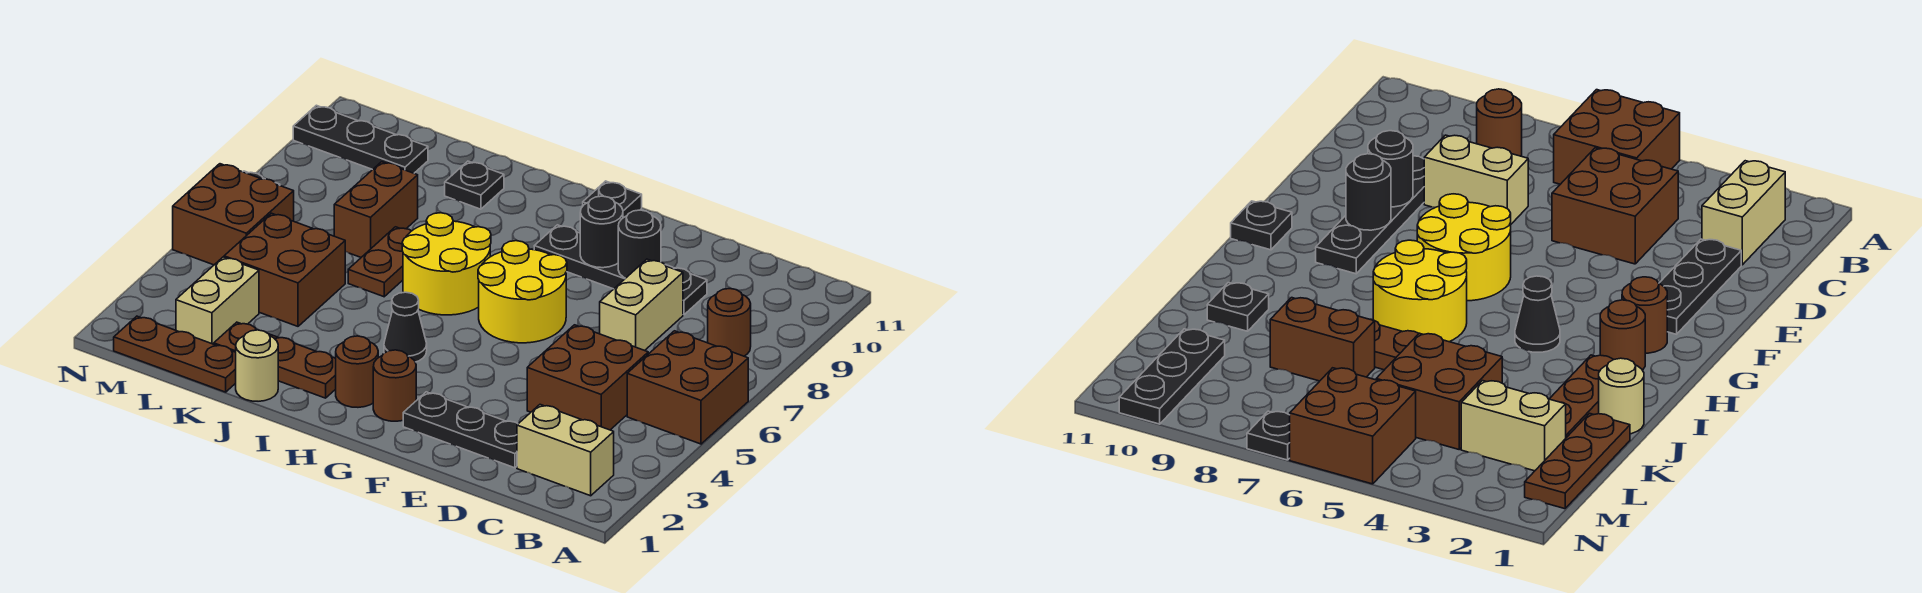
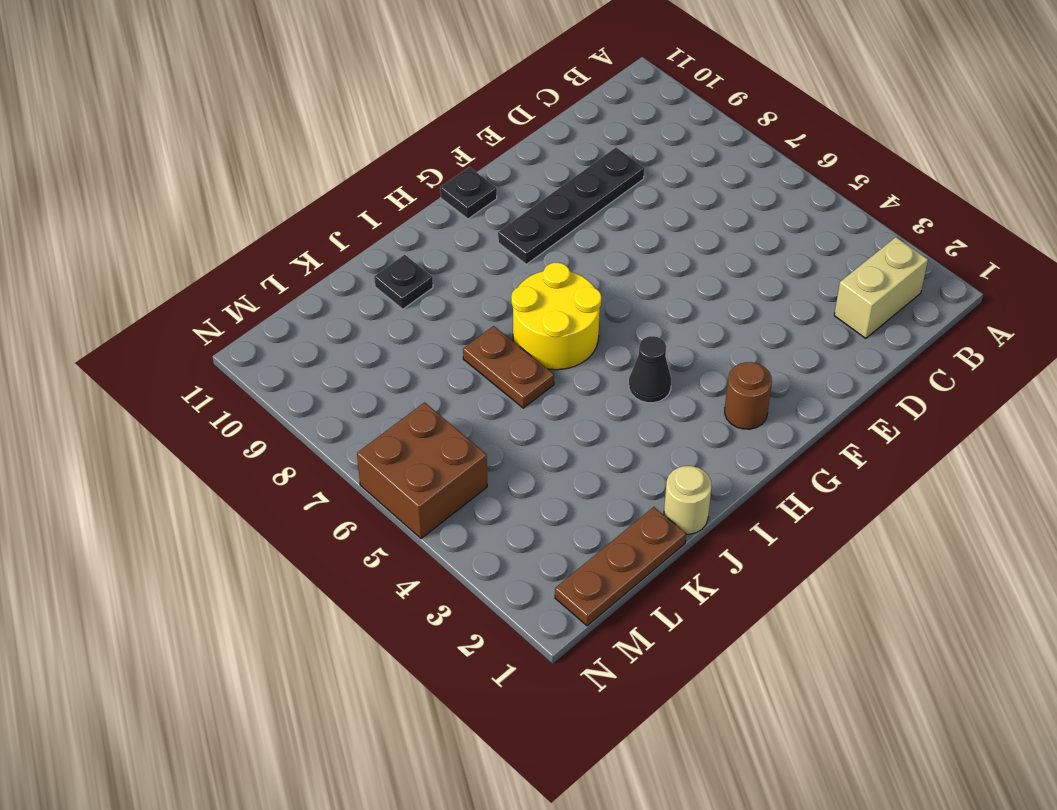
none -> brown 2x2 brick [627,331,748,444]
none -> brown 1x1 round brick [708,289,751,356]
none -> brown 2x2 brick [527,325,648,430]

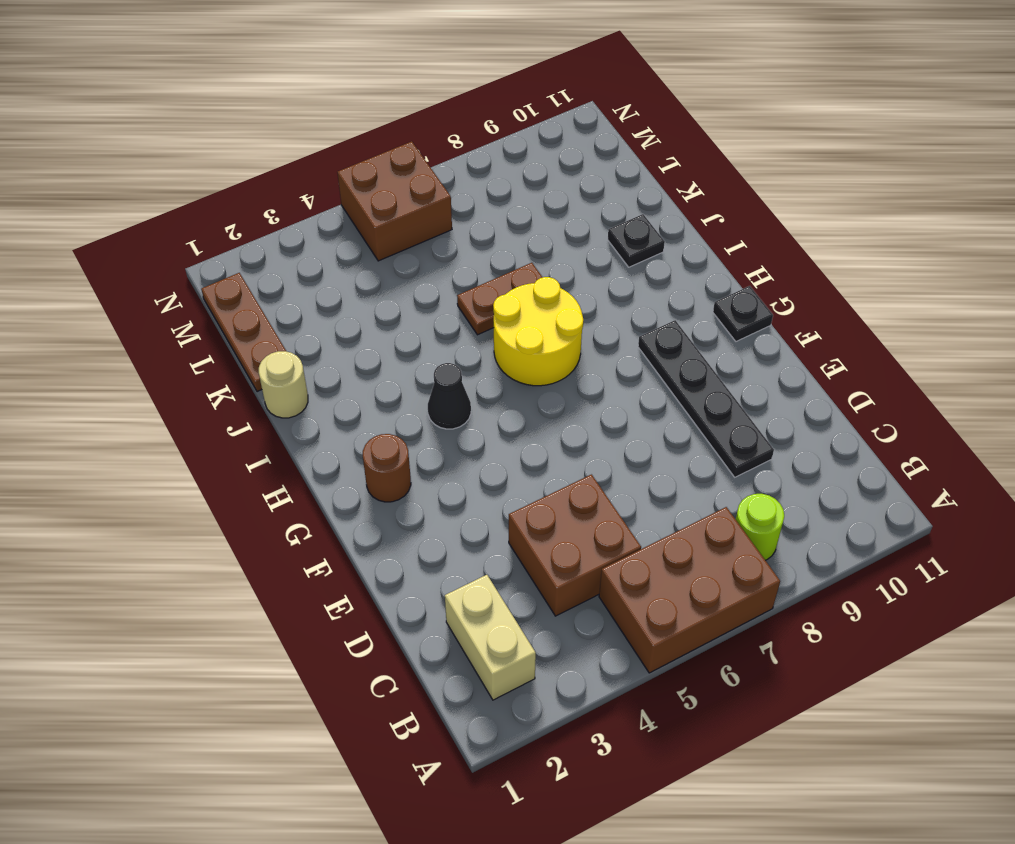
brown 2x3 brick [599,507,780,673] -> brown 2x2 brick [627,331,748,444]
lime 1x1 round brick [736,494,784,560] -> brown 1x1 round brick [708,289,751,356]
none -> black 1x3 plate [403,392,518,468]
none -> tan 1x2 brick [600,259,683,351]
none -> yellow 2x2 round brick [478,241,567,343]

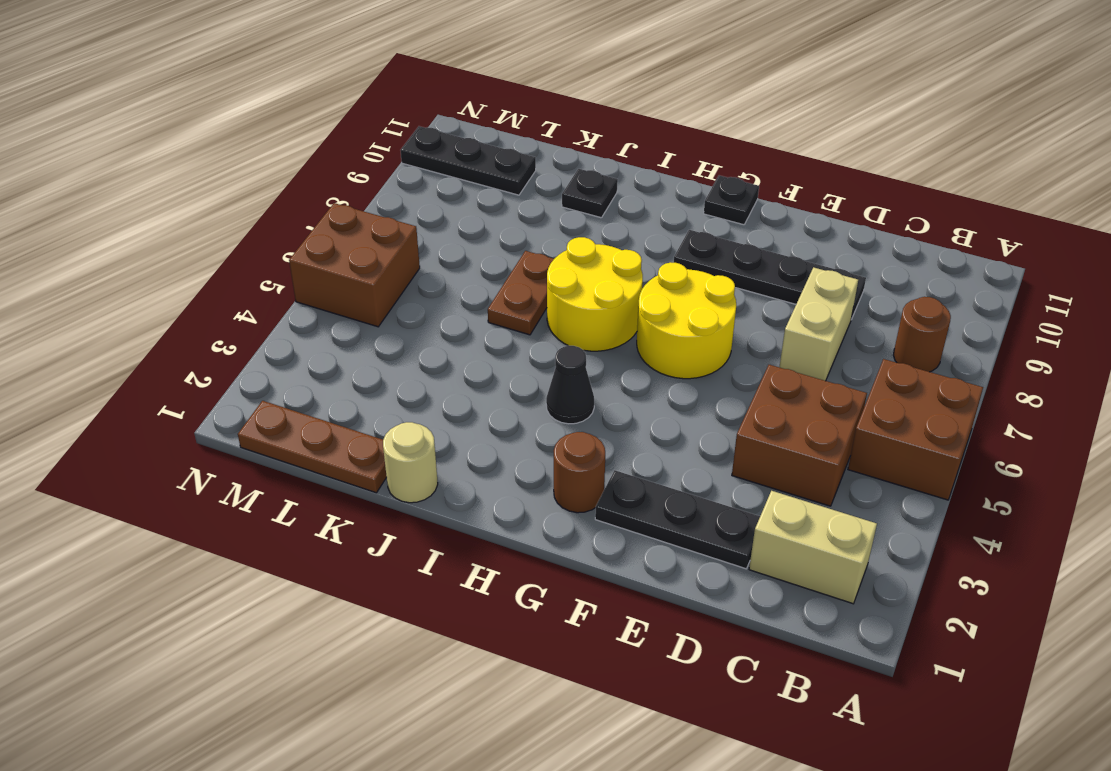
none -> brown 1x1 round brick [336,336,378,407]
none -> brown 1x3 plate [214,322,336,398]
none -> brown 2x2 brick [224,213,345,326]

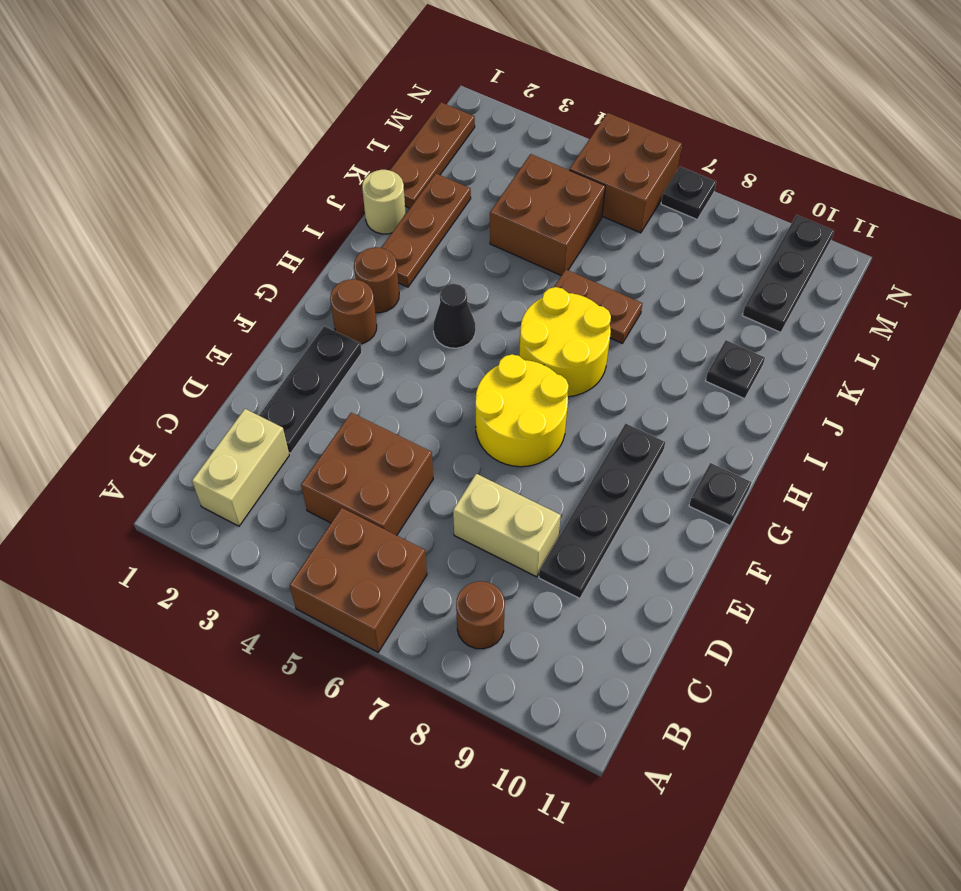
none -> brown 1x2 brick [334,162,418,257]
none -> tan 1x2 brick [176,257,259,344]
none -> black 1x1 round brick [618,210,661,278]

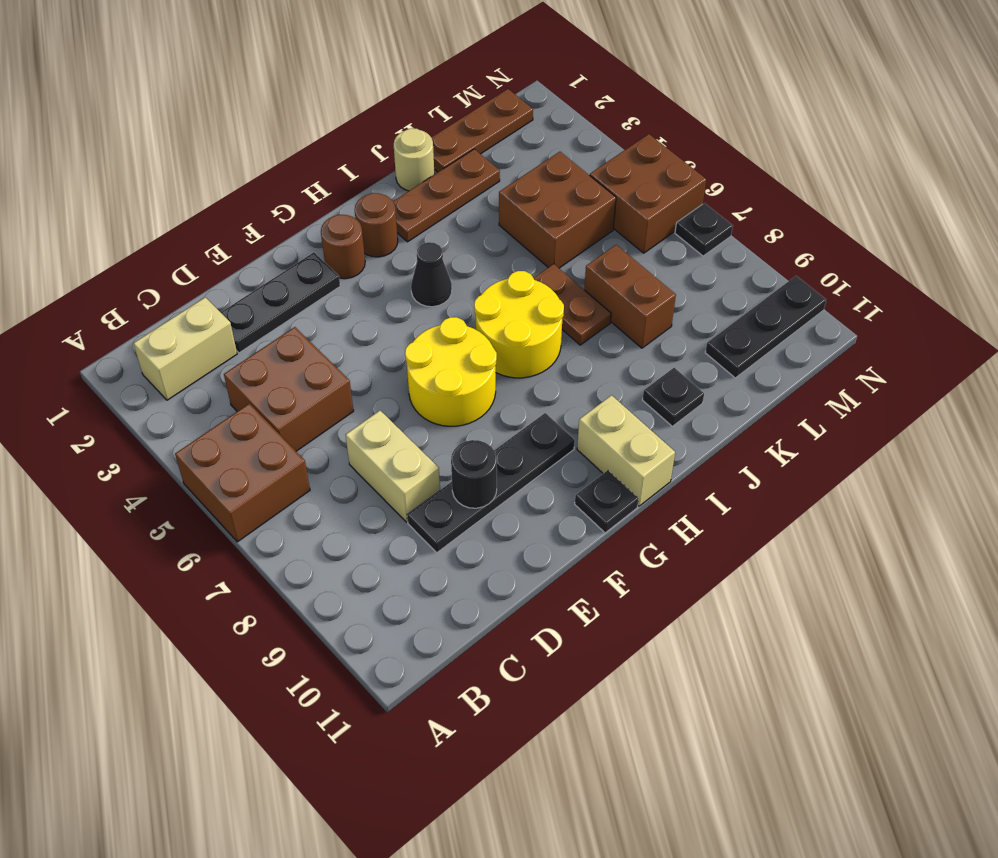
tan 1x2 brick [577,395,675,506] -> tan 1x2 brick moved to [176,257,259,344]
none -> brown 1x1 round brick [708,289,751,356]
none -> black 1x1 round brick [580,196,623,268]

